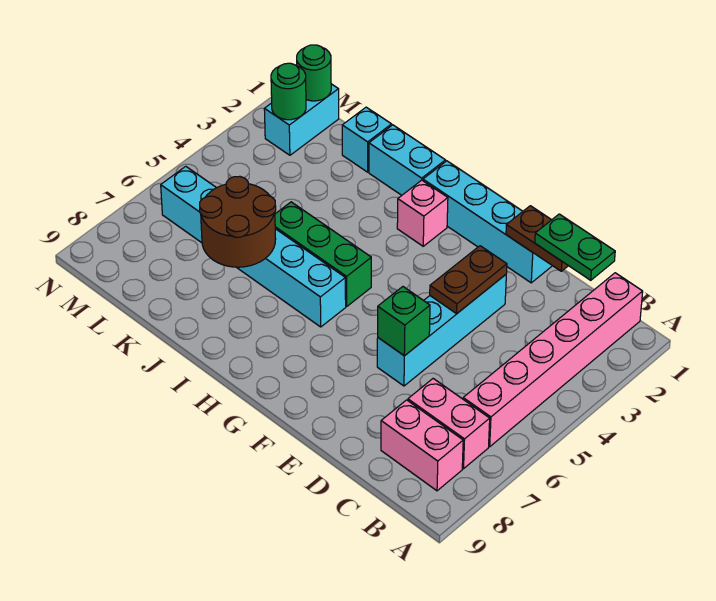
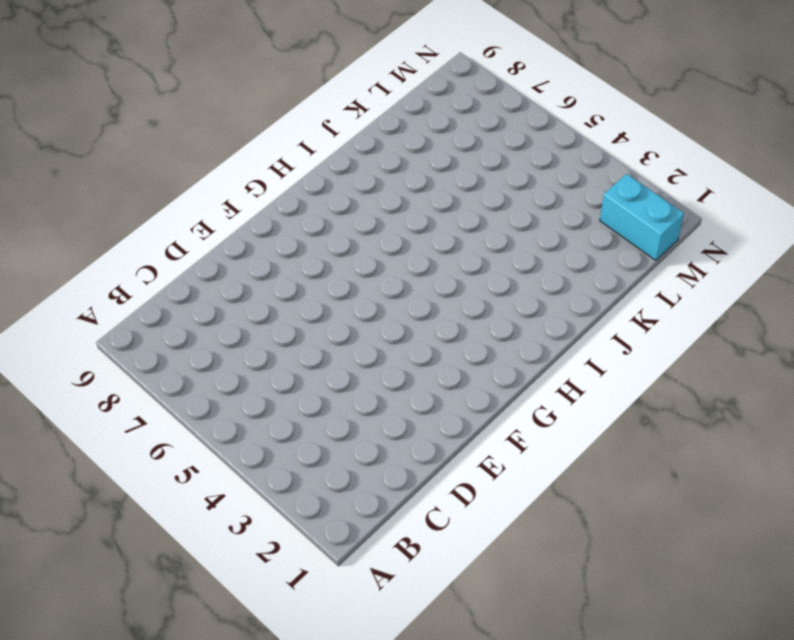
none -> pink 1x6 brick [463,273,643,447]
none -> pink 1x2 brick [408,379,490,469]
none -> pink 1x2 brick [381,400,463,491]

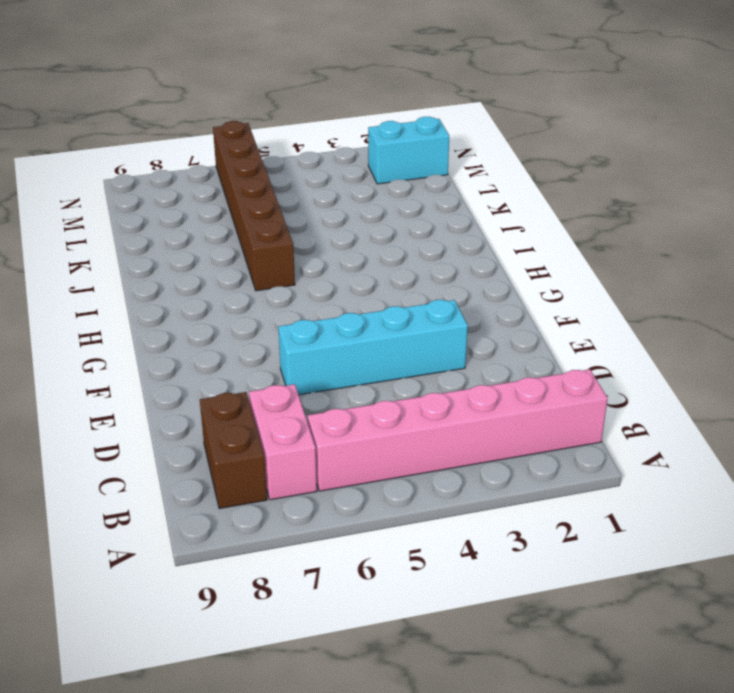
brown 1x2 brick [200,392,267,509] -> pink 1x2 brick [381,400,463,491]
brown 1x6 brick [213,121,295,291] -> cyan 1x6 brick [161,166,346,327]
none -> cyan 1x4 brick [423,161,552,283]
none -> pink 1x1 brick [397,180,448,246]
none -> green 1x3 brick [275,202,371,306]

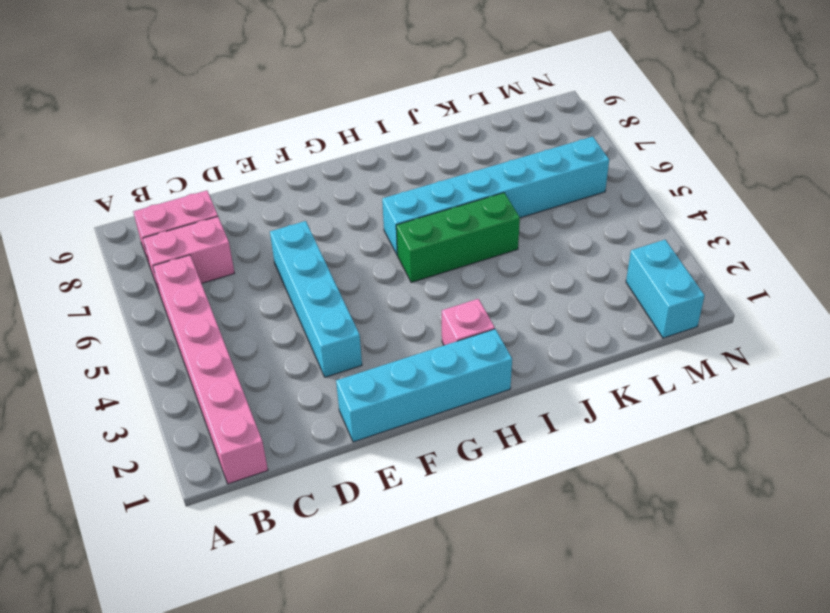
none -> cyan 1x2 brick [369,125,445,195]
none -> cyan 1x1 brick [342,107,392,172]
none -> brown 1x2 plate [506,206,568,271]

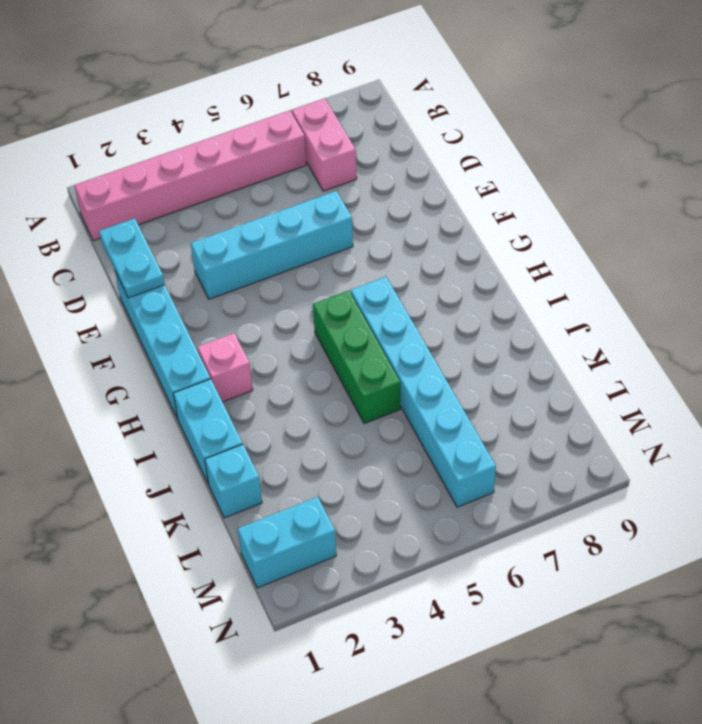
cyan 1x2 plate [99,218,165,298] -> brown 1x2 plate [506,206,568,271]
none -> pink 1x2 brick [381,400,463,491]
none -> brown 1x2 plate [430,246,507,314]
none -> green 1x1 brick [378,287,430,356]

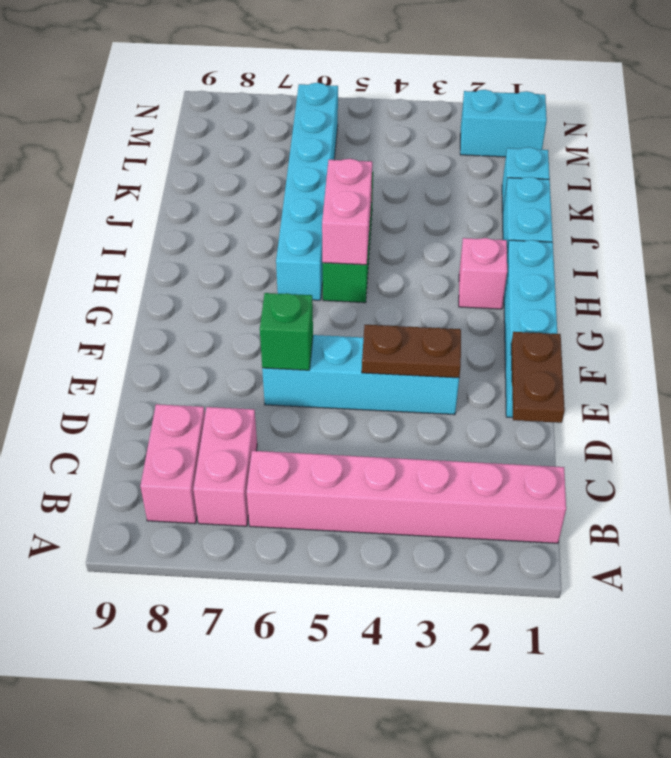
pink 1x2 brick [322,159,372,265] -> none
none -> brown 2x2 round brick [200,176,276,267]
none -> green 1x1 round brick [297,45,331,101]
none -> green 1x1 round brick [271,63,306,120]

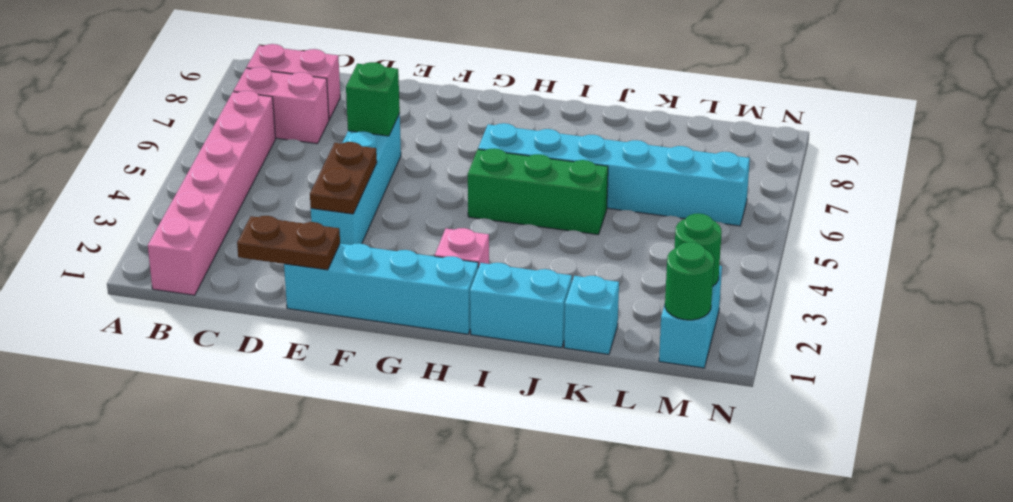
none -> brown 2x2 round brick [200,176,276,267]
none -> green 1x2 plate [535,214,615,280]

